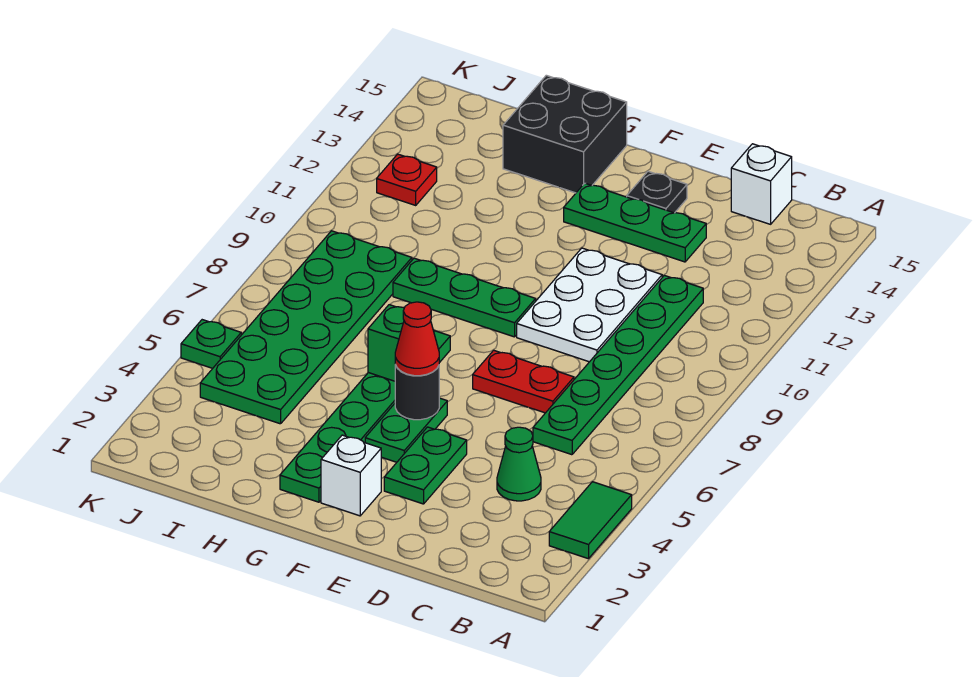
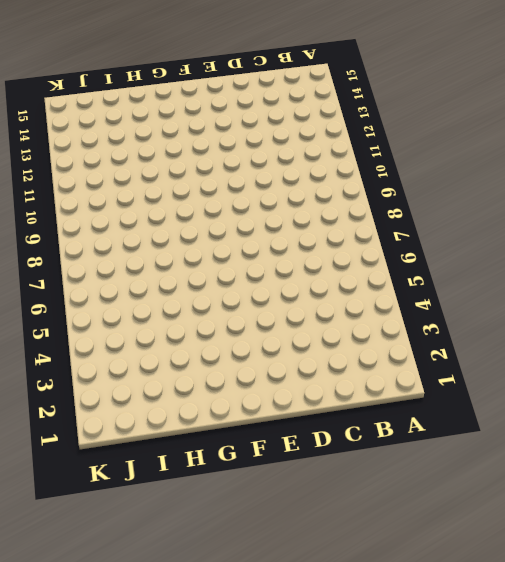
none -> green 1x2 tile [549,482,632,559]
none -> green 1x1 cone [497,427,541,501]
none -> green 1x6 plate [533,275,703,455]

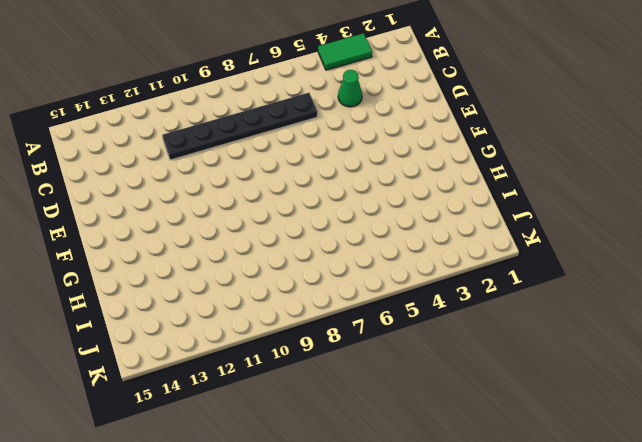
black 1x6 plate [162,93,317,160] -> green 1x6 plate [533,275,703,455]
none -> white 1x1 brick [731,144,792,224]
none -> red 1x2 plate [473,350,574,413]
none -> white 2x3 plate [517,248,662,362]

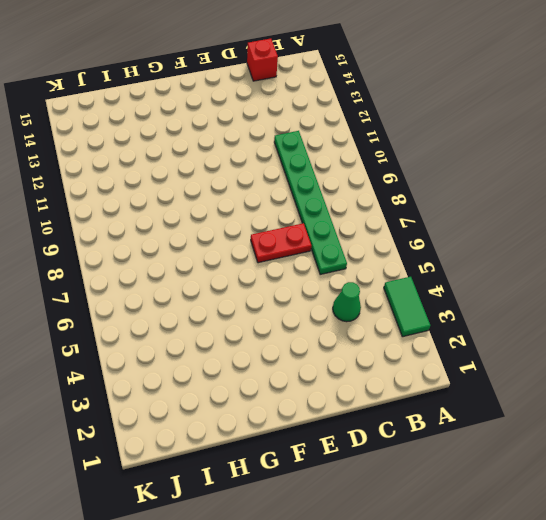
red 1x1 brick [247,39,278,81] -> white 1x1 brick [731,144,792,224]
none -> white 2x3 plate [517,248,662,362]
none -> green 1x3 plate [564,183,706,262]
none -> green 1x2 plate [384,427,467,504]

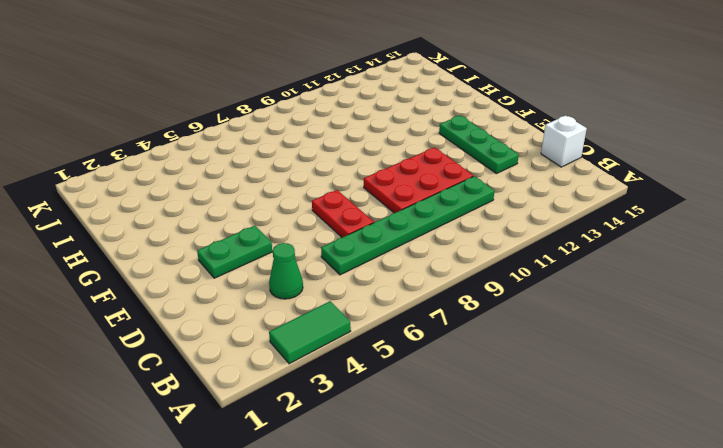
red 2x3 plate [364,148,473,213] -> white 2x3 plate [517,248,662,362]
none -> black 1x1 plate [627,171,687,213]
none -> white 1x1 brick [321,435,381,516]
none -> green 1x2 plate [365,398,447,462]

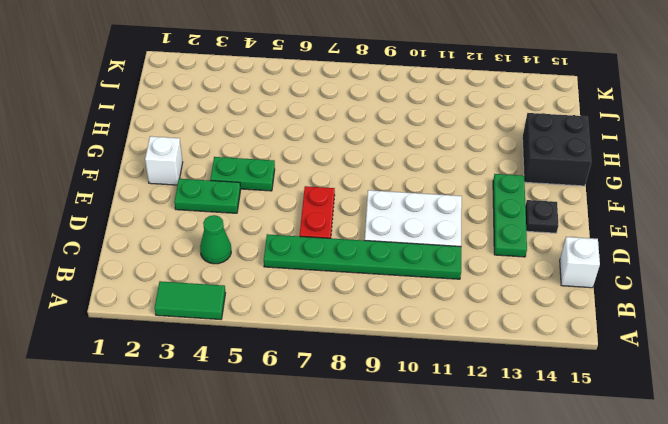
none -> green 1x3 plate [393,258,536,337]
none -> green 1x6 plate [280,330,450,502]
none -> green 2x6 plate [200,231,412,424]

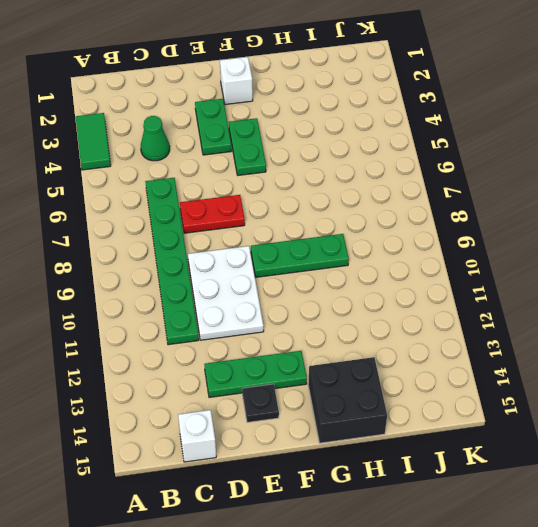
none -> green 1x6 plate [280,330,450,502]
none -> green 2x6 plate [200,231,412,424]
none -> red 1x1 plate [377,154,437,205]

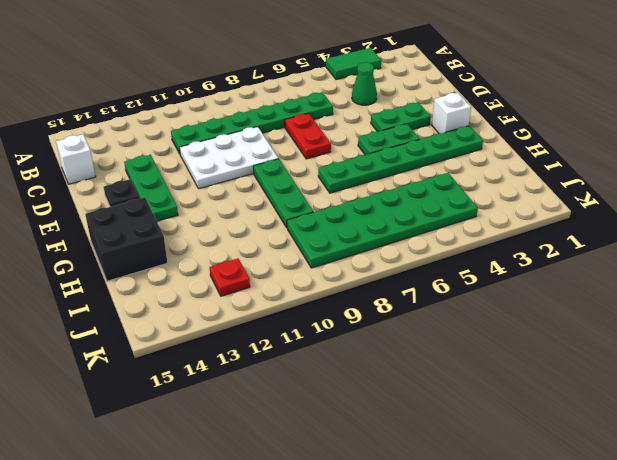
none -> green 1x1 plate [181,320,241,368]
none -> black 1x1 round brick [395,365,439,420]
none -> green 1x1 brick [368,305,404,381]

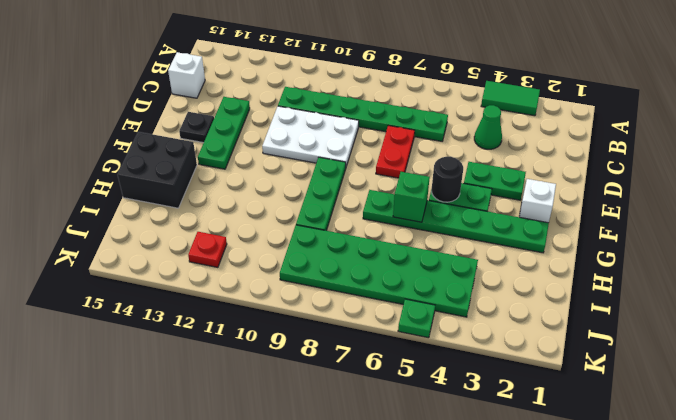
none -> red 1x1 cone [395,302,439,376]

